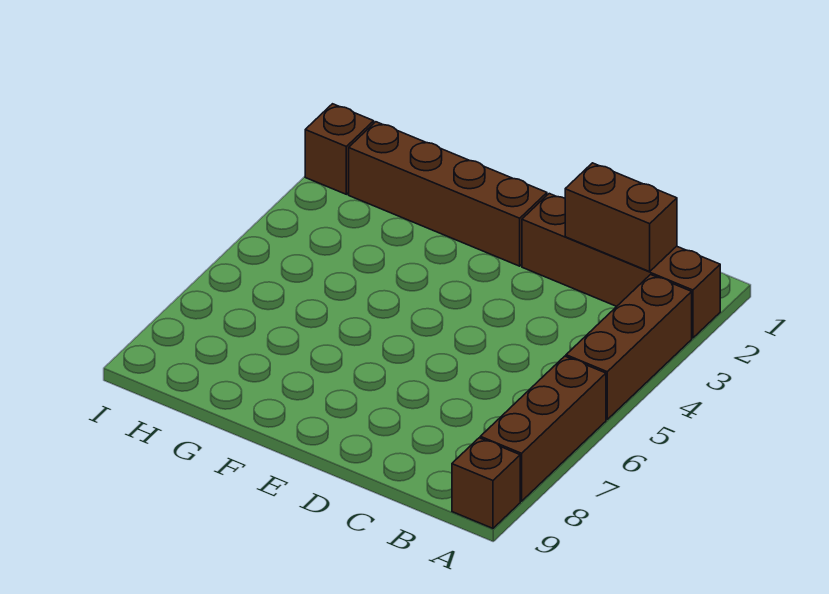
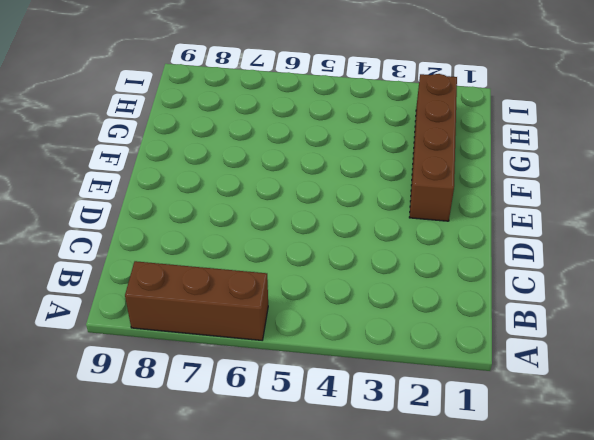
none -> brown 1x4 brick [522,194,720,338]
none -> brown 1x3 brick [566,275,692,419]

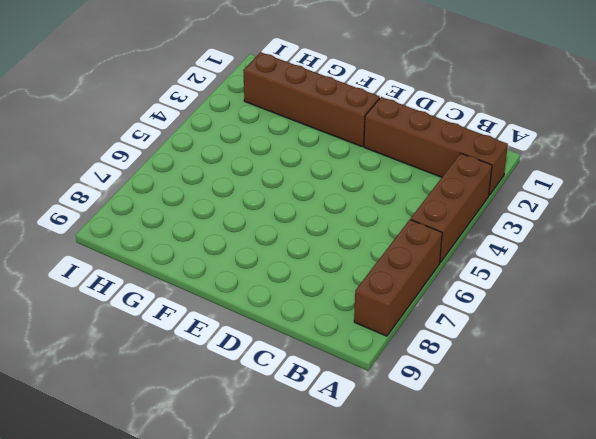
none -> brown 1x1 brick [452,438,520,528]
none -> brown 1x1 brick [305,104,374,194]

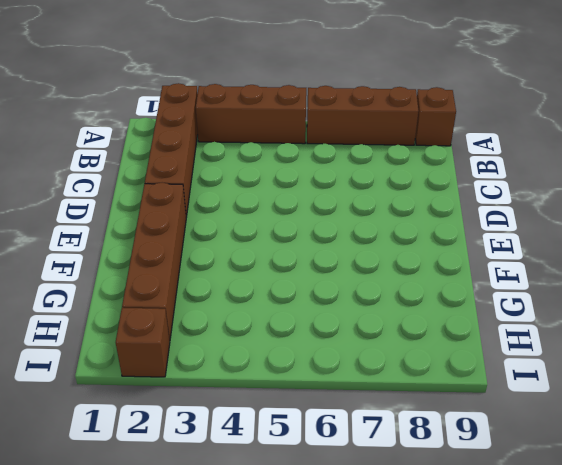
none -> brown 1x2 brick [565,163,677,272]

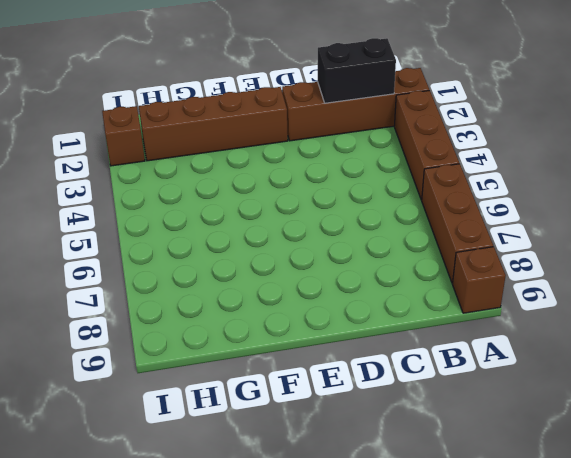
black 1x2 brick [318,38,396,103] -> brown 1x2 brick [565,163,677,272]

